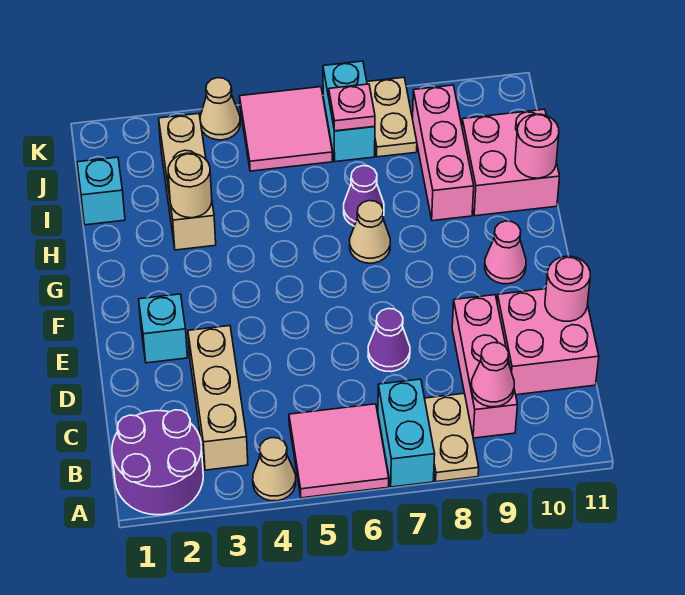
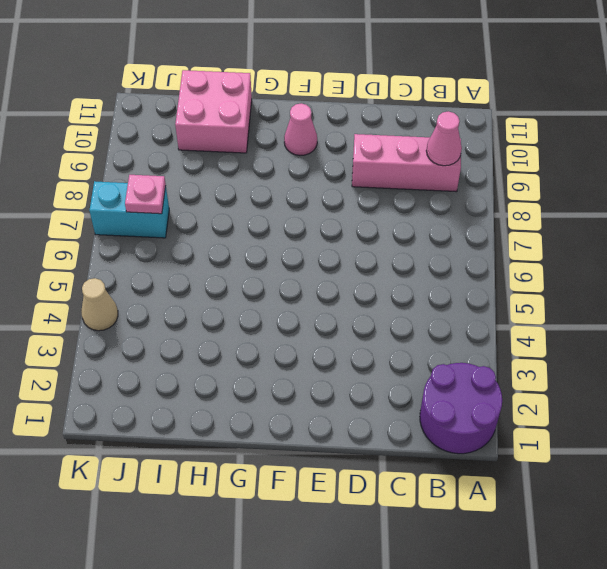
none -> tan 1x1 cone [253,438,296,501]
none -> pink 2x2 tile [289,404,389,498]
none -> cyan 1x2 brick [378,379,435,487]

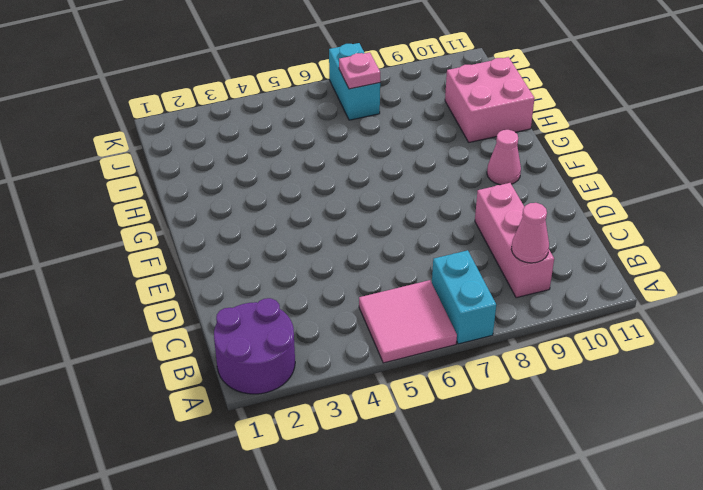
none -> tan 1x1 cone [253,438,296,501]
none -> tan 1x2 plate [425,393,479,482]
none -> tan 1x3 brick [188,326,248,470]

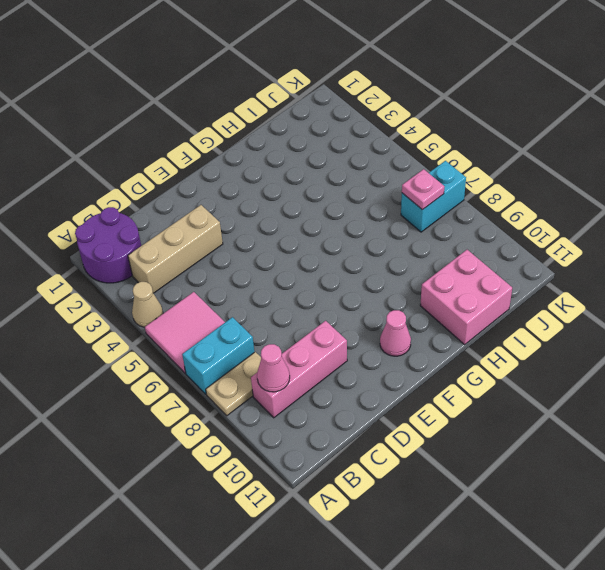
none -> pink 2x2 brick [497,289,599,395]
none -> purple 1x1 cone [368,309,410,372]
none -> cyan 1x1 brick [139,294,188,363]

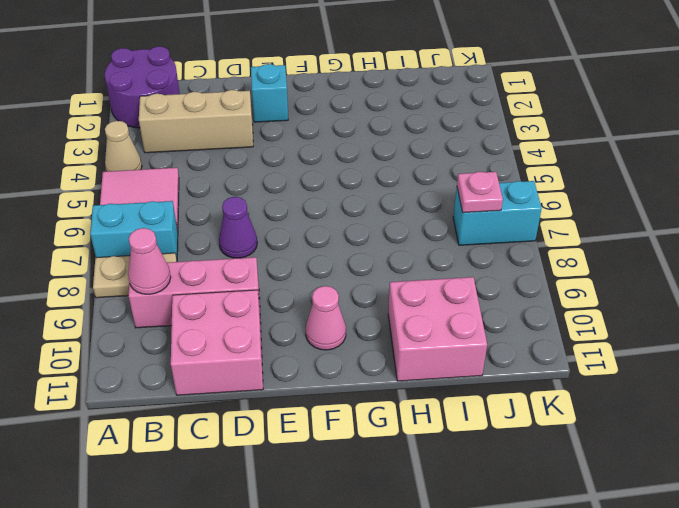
none -> tan 1x1 cone [350,201,390,263]
none -> tan 1x3 brick [159,114,216,250]
none -> purple 1x1 cone [344,166,384,226]

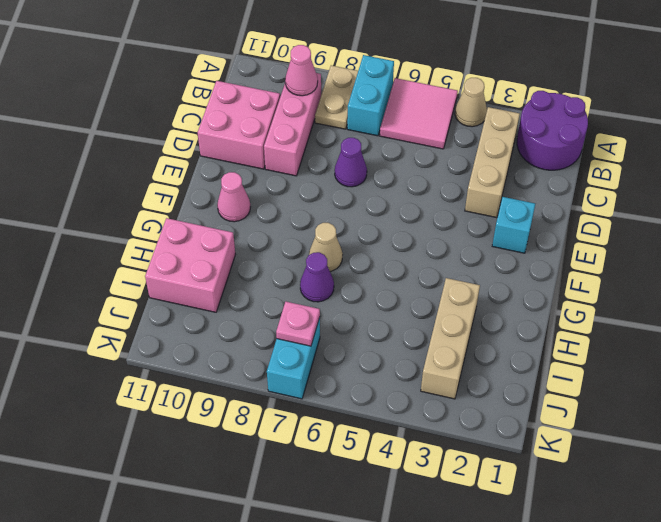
none -> pink 1x3 brick [413,85,474,221]
none -> cyan 1x1 brick [77,157,125,225]
none -> pink 2x2 tile [240,87,333,171]

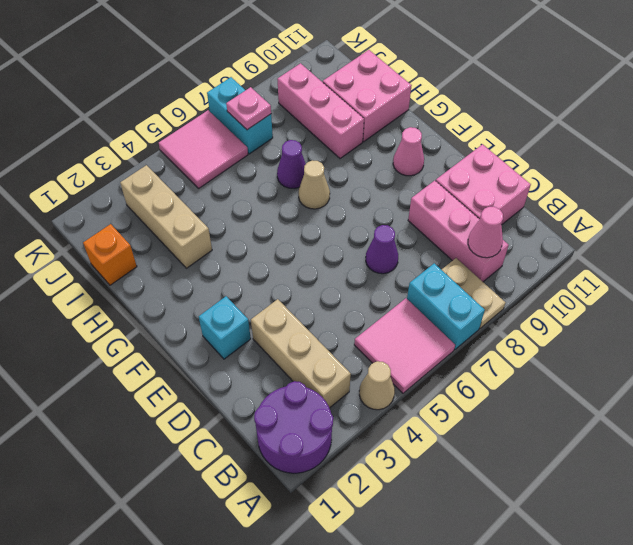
orange 1x1 brick [83,224,137,285] -> cyan 1x1 brick [77,157,125,225]
none -> tan 1x2 plate [367,77,417,157]
none -> tan 1x1 cone [200,78,240,140]
none -> pink 1x1 round brick [545,256,590,321]

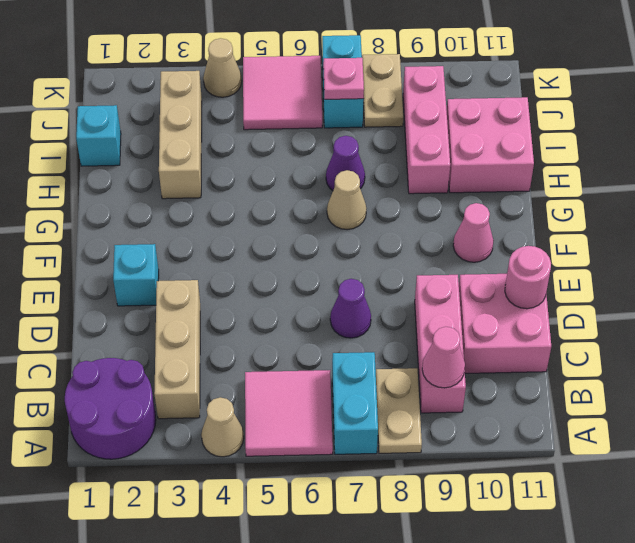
none -> tan 1x1 round brick [168,153,212,218]
none -> pink 1x1 round brick [515,114,559,178]

